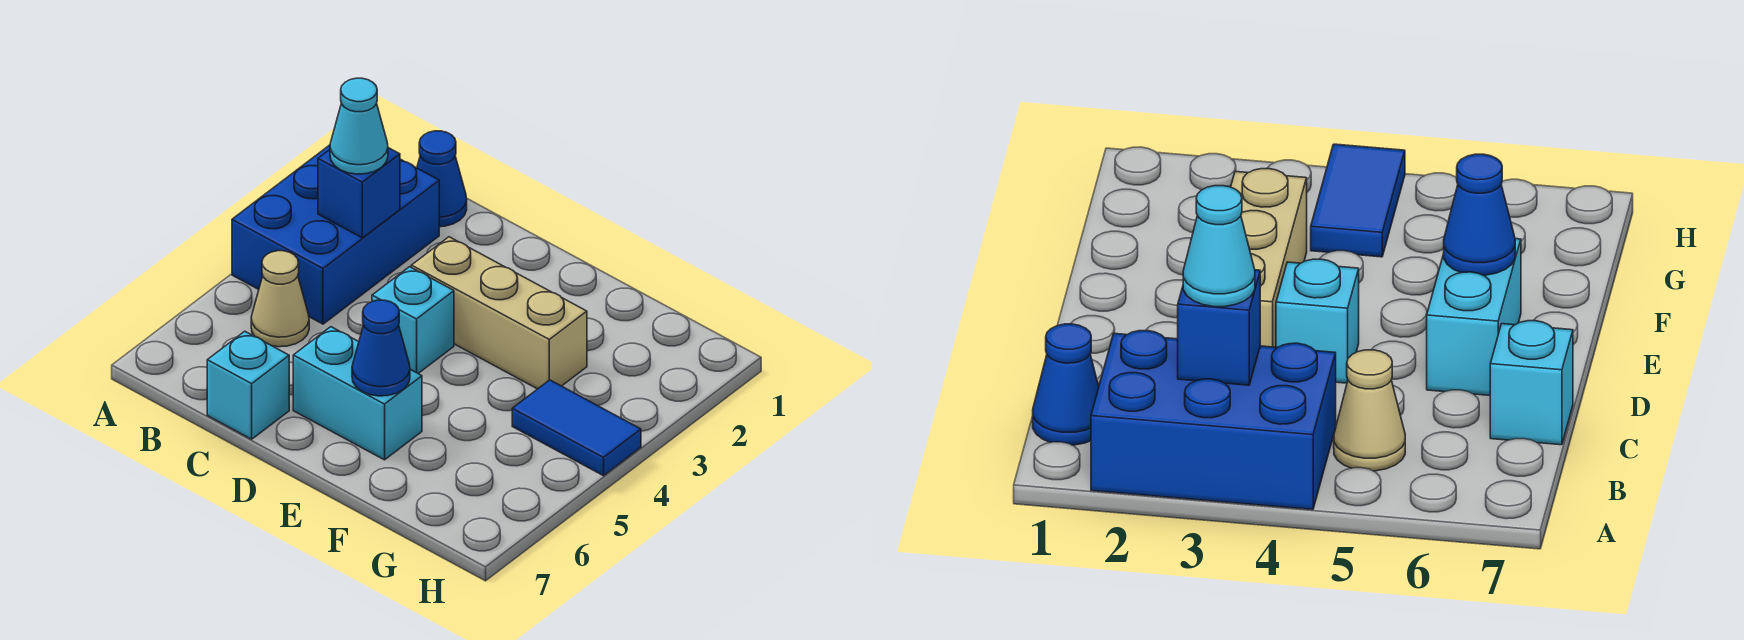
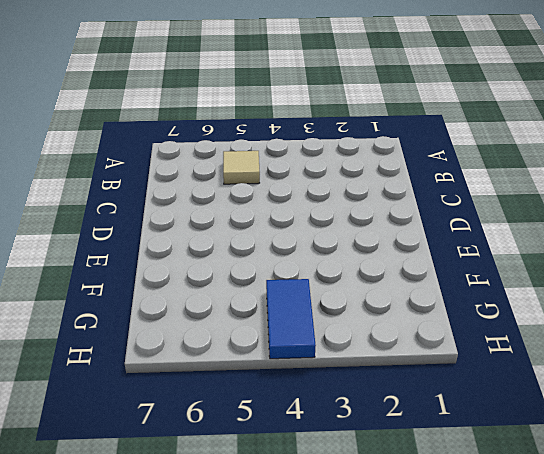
tan 1x1 tile [223,151,260,184] -> tan 1x1 cone [251,251,309,347]
none -> blue 2x3 brick [232,145,439,324]
none -> blue 1x1 cone [417,131,467,227]

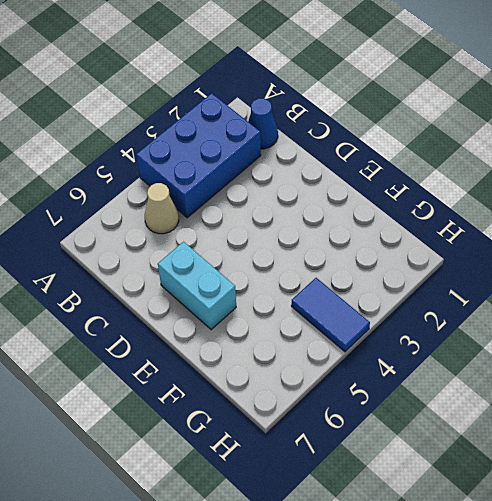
none -> cyan 1x1 brick [207,331,289,439]
none -> tan 1x3 brick [411,237,587,389]

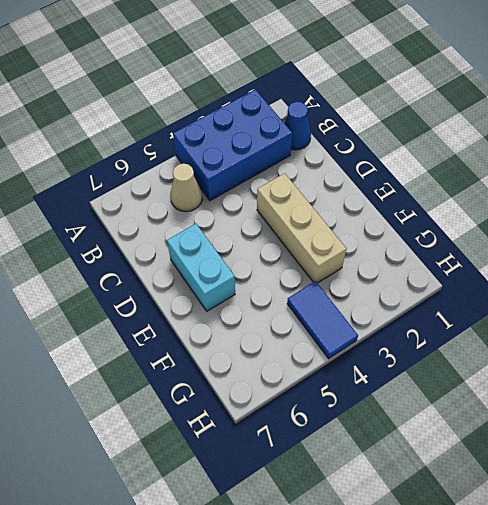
none -> cyan 1x1 brick [207,331,289,439]
none -> cyan 1x1 brick [372,267,454,373]

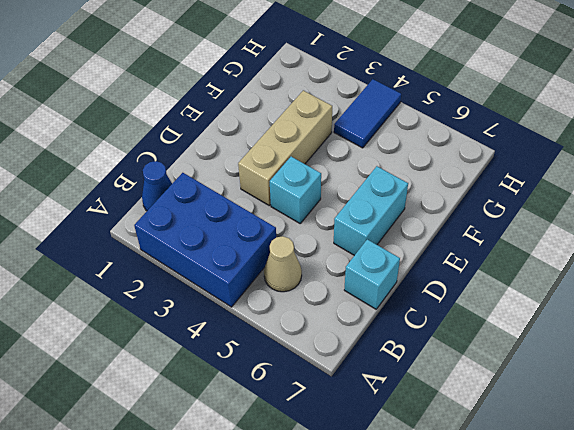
none -> blue 1x1 brick [318,148,400,238]
none -> blue 1x1 cone [352,300,410,396]

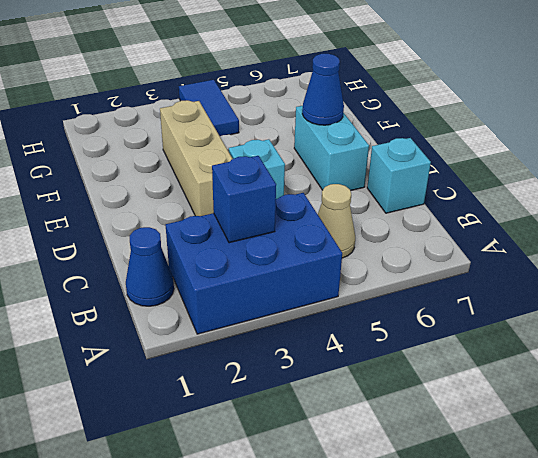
none -> cyan 1x1 cone [330,78,388,174]

